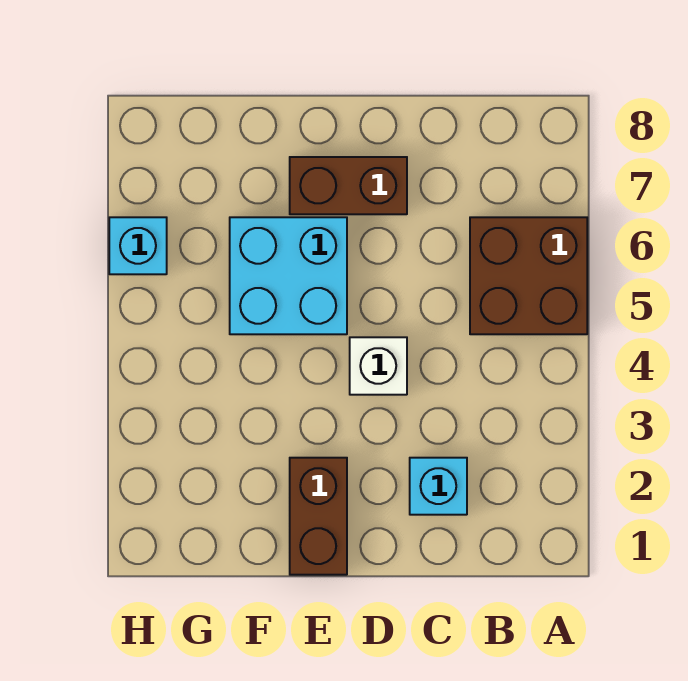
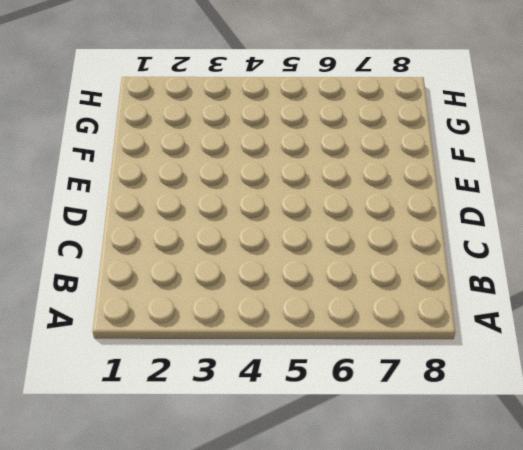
none -> brown 2x2 brick [470,217,587,334]
none -> cyan 1x1 brick [410,458,467,515]

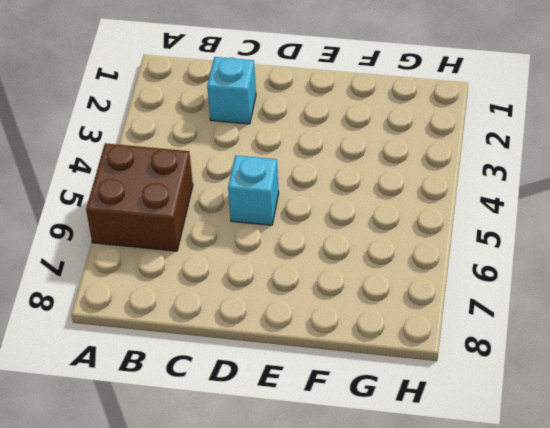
cyan 1x1 brick [228,155,279,225] -> cyan 1x1 brick moved to [109,217,167,274]
none -> white 1x1 brick [350,337,407,395]
none -> brown 1x2 brick [290,157,407,214]

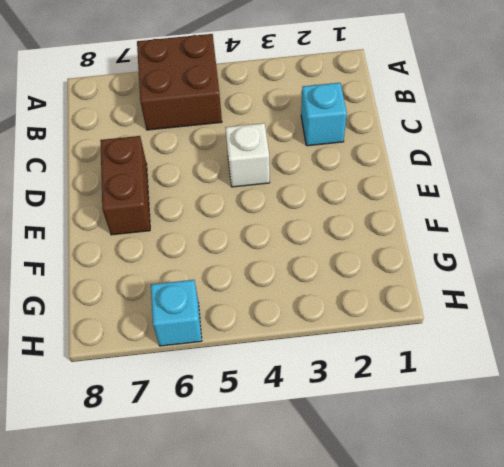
none -> brown 1x2 brick [290,458,347,575]
none -> cyan 2x2 brick [230,217,347,334]

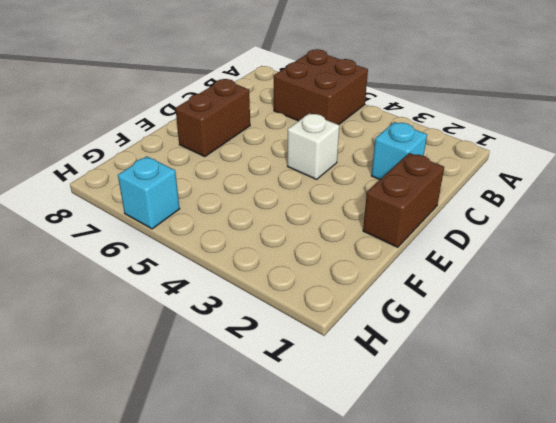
brown 1x2 brick [363,153,444,247] -> brown 1x2 brick turned to [290,458,347,575]
none -> cyan 2x2 brick [230,217,347,334]

